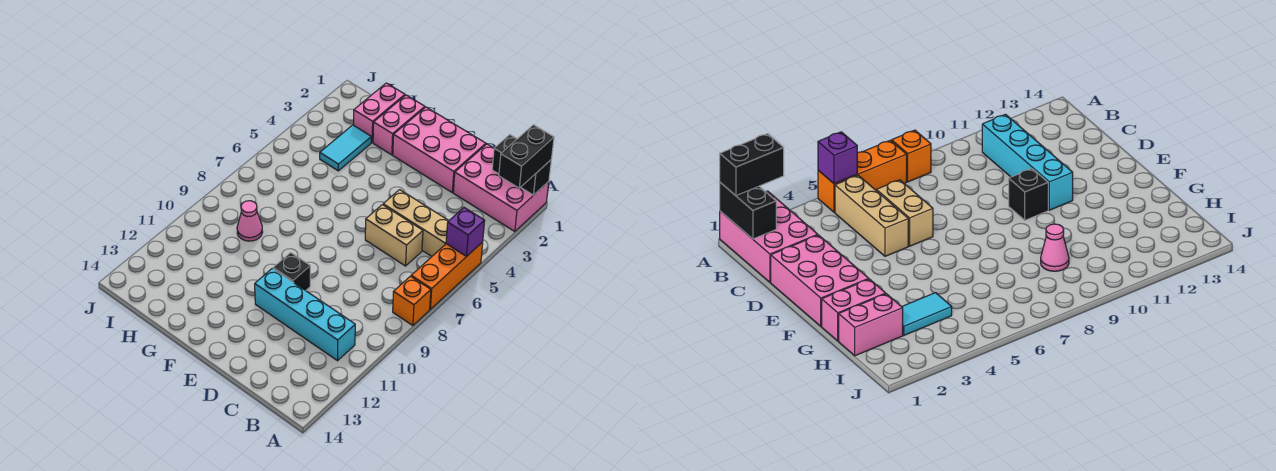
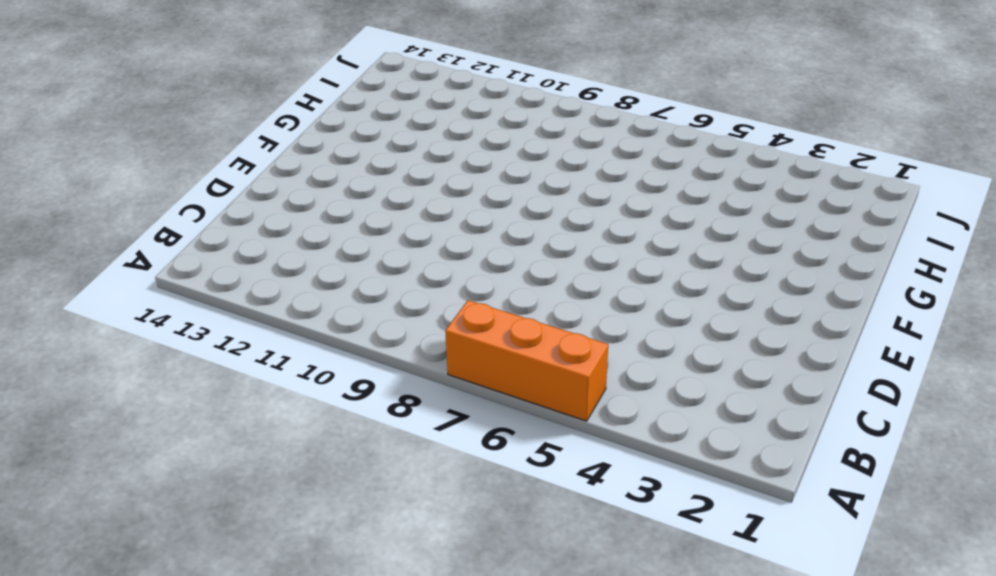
none -> pink 2x3 brick [453,144,549,232]
none -> orange 1x1 brick [393,276,431,326]
none -> tan 1x3 brick [383,190,449,256]

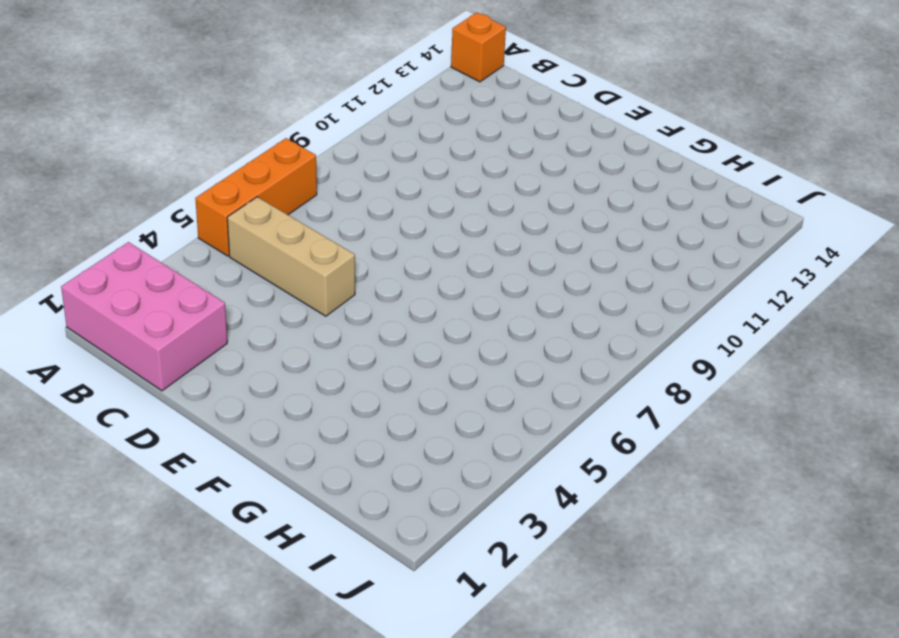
orange 1x1 brick [451,12,506,82] -> orange 1x1 brick moved to [393,276,431,326]
none -> cyan 1x4 brick [255,268,355,361]
none -> tan 1x2 brick [365,205,423,266]
none -> pink 2x3 brick [393,107,486,192]

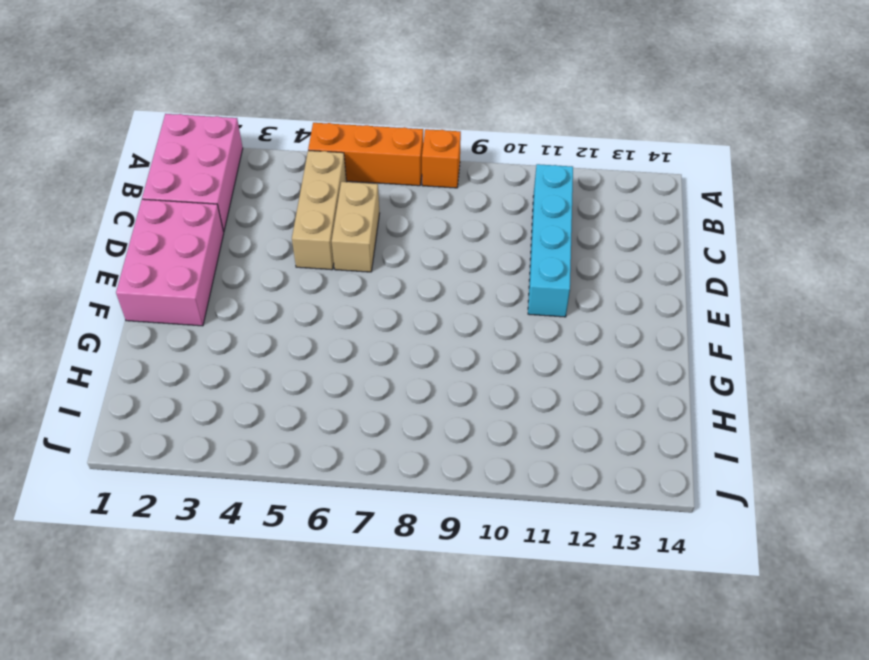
none -> black 1x1 brick [273,253,310,291]
none -> pink 1x2 brick [373,95,425,155]
none -> pink 1x2 brick [354,83,405,142]

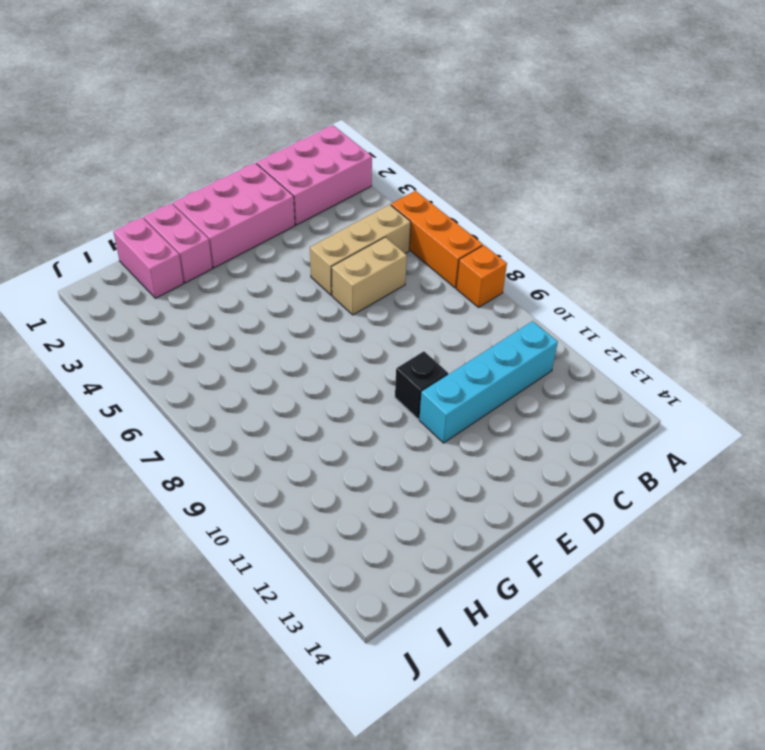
none -> cyan 1x2 tile [320,125,371,171]
none -> pink 1x1 cone [237,201,263,241]
none -> black 1x2 brick [492,135,551,195]

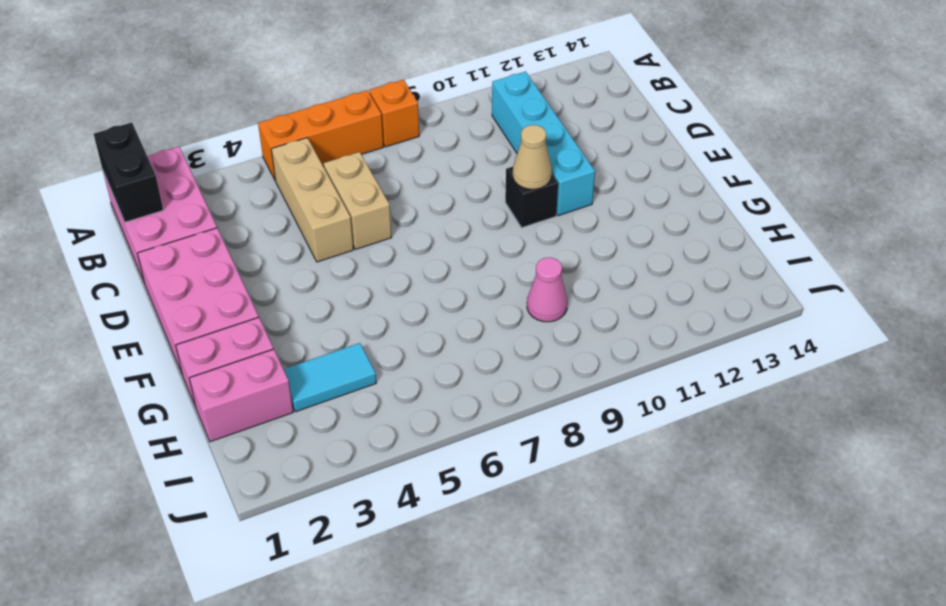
tan 1x1 cone [513,125,552,189] -> none
none -> purple 1x1 brick [446,208,485,257]
none -> black 1x2 brick [499,125,554,188]

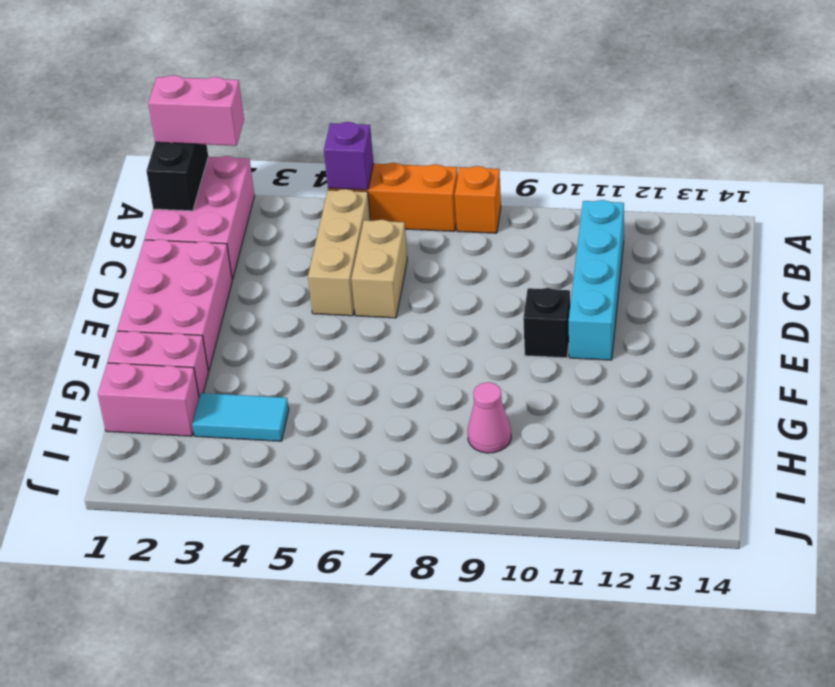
pink 1x2 brick [148,75,244,146] -> black 1x2 brick [499,125,554,188]

